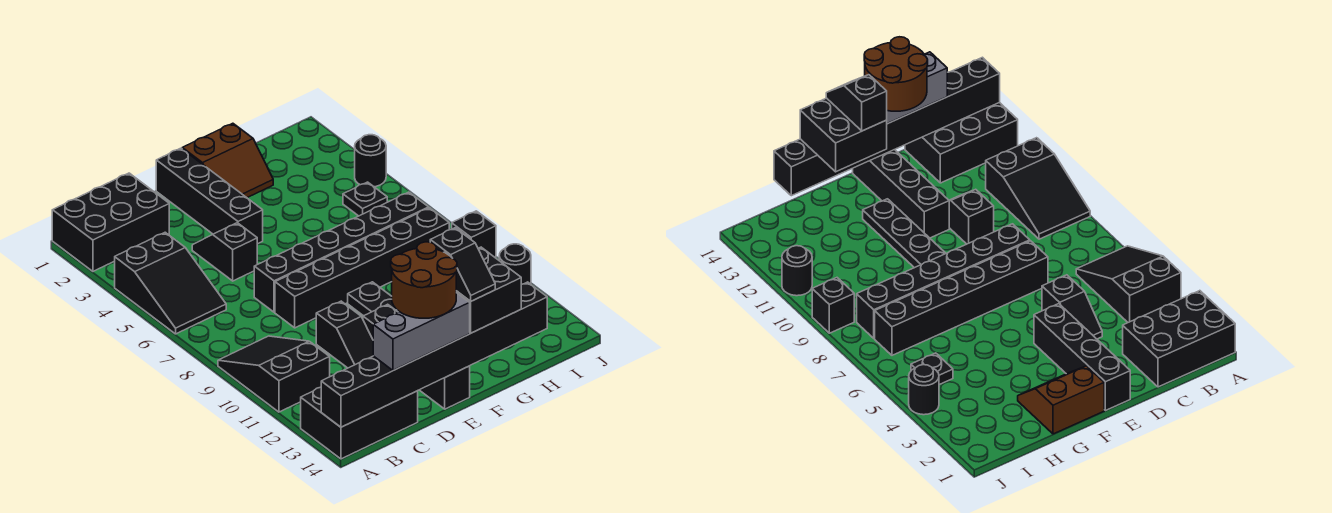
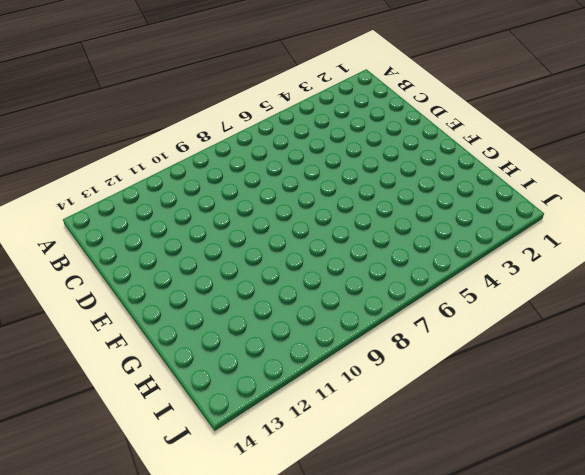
none -> black 2x3 brick [52,173,169,271]
none -> black 2x3 slope [115,232,226,334]
none -> black 2x3 slope [218,336,330,412]

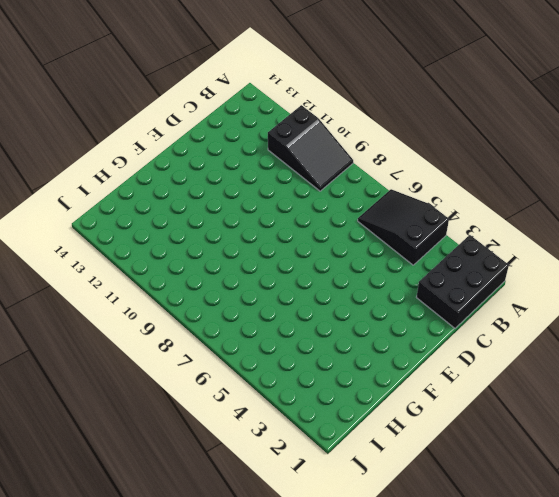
none -> black 2x3 brick [301,387,418,459]
none -> black 1x2 slope [192,223,257,281]
none -> black 1x6 brick [254,192,429,312]

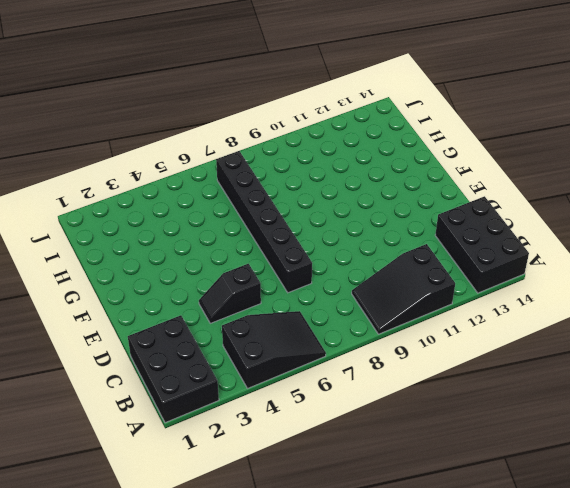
none -> black 1x6 brick [275,208,449,328]
none -> black 1x2 slope [316,301,373,368]
none -> black 1x4 brick [156,148,263,244]

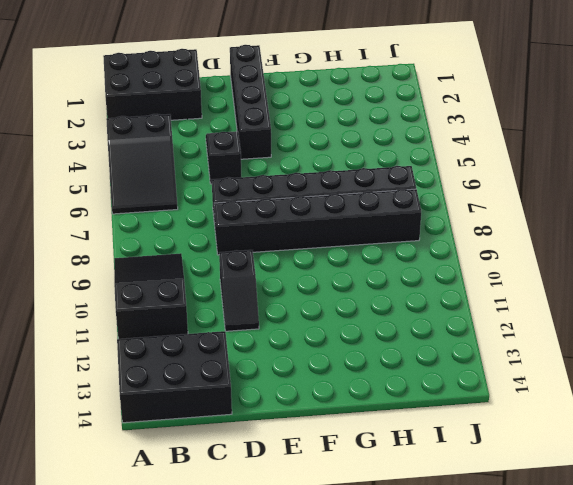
none -> black 1x4 brick [363,304,470,409]
none -> brown 2x2 slope [182,123,273,198]
none -> black 1x4 plate [348,282,399,316]

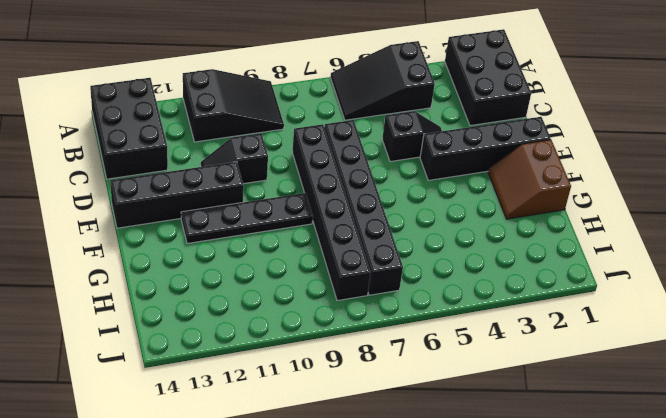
none -> black 1x1 plate [343,182,387,216]
none -> black 1x1 round brick [355,135,386,187]
none -> black 1x1 brick [452,211,496,257]

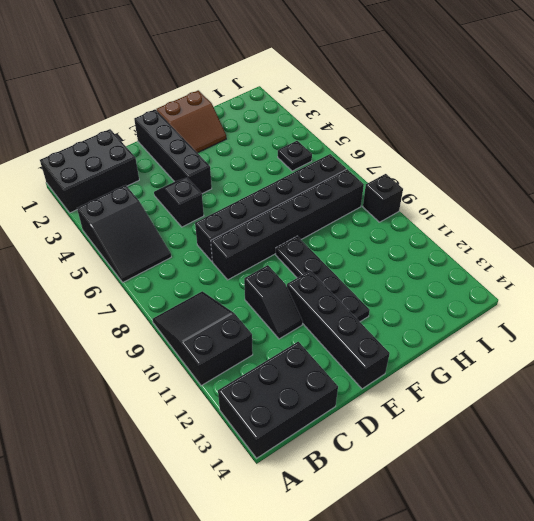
none -> black 1x1 round brick [355,135,386,187]
none -> black 1x1 round brick [499,244,531,284]
none -> black 1x8 brick [321,282,547,427]

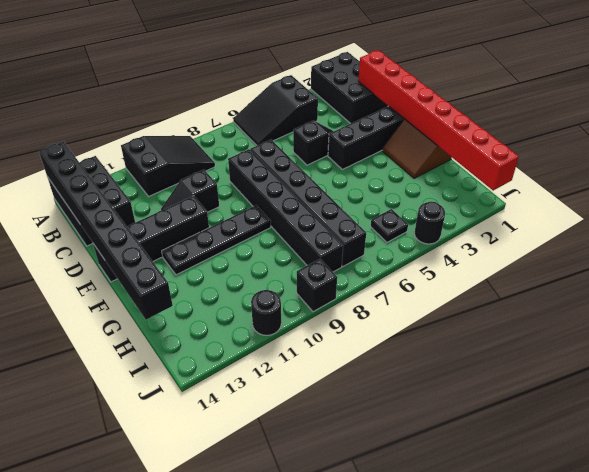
red 1x8 brick [358,50,519,190] -> none
none -> grey 1x3 brick [373,293,470,370]
none -> black 2x2 brick [456,247,521,333]
none -> brown 2x2 round brick [391,242,457,318]

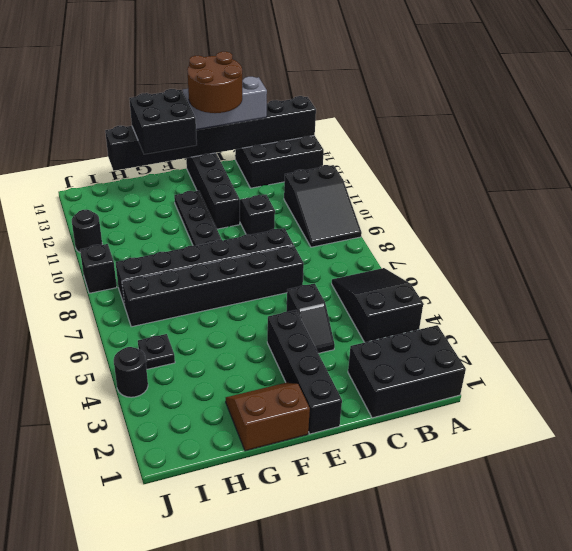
none -> black 1x2 slope [430,228,495,301]

